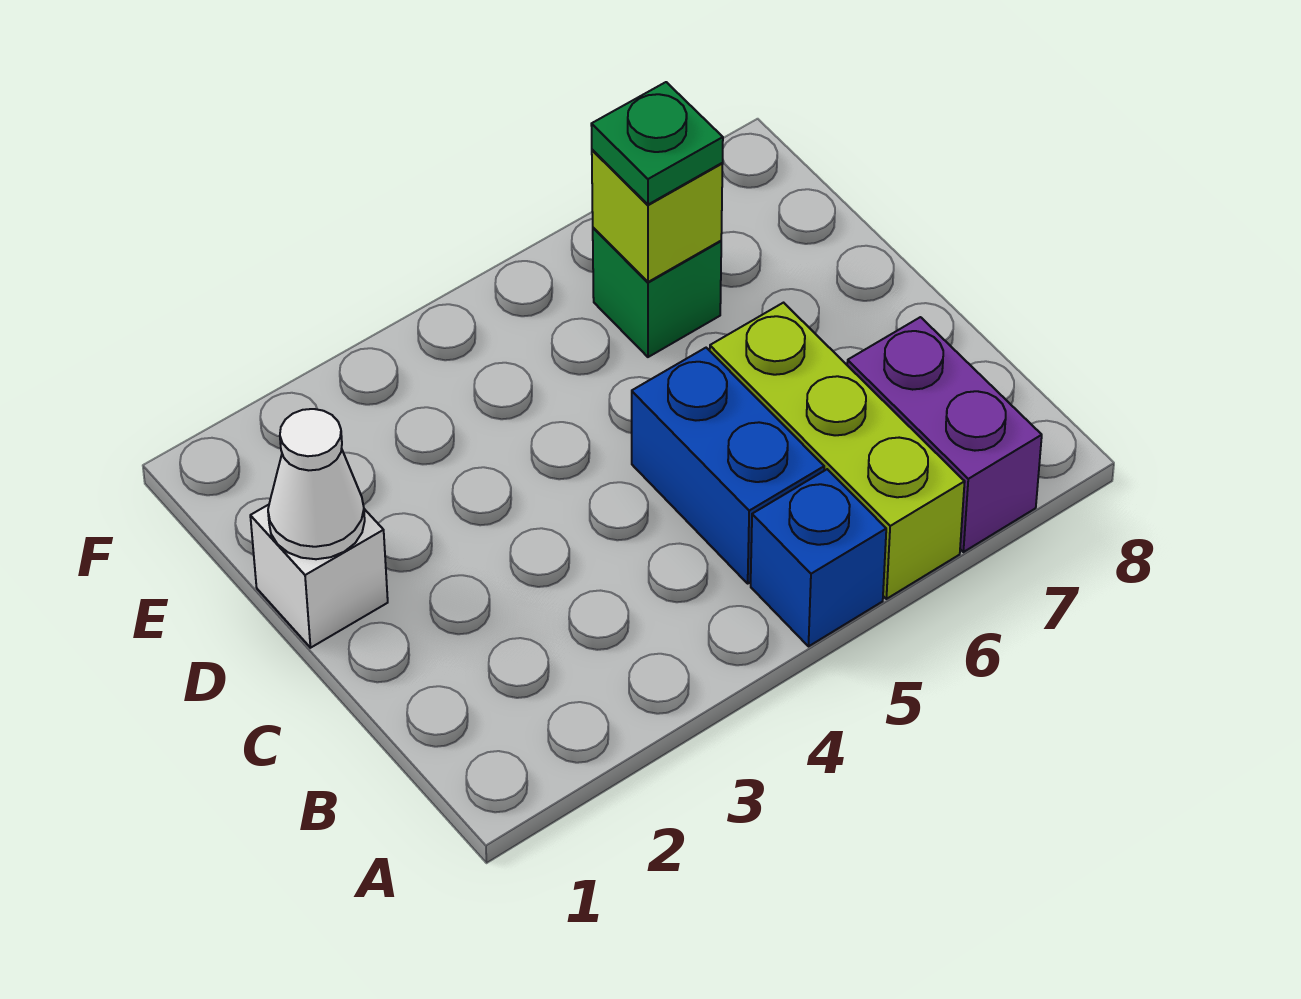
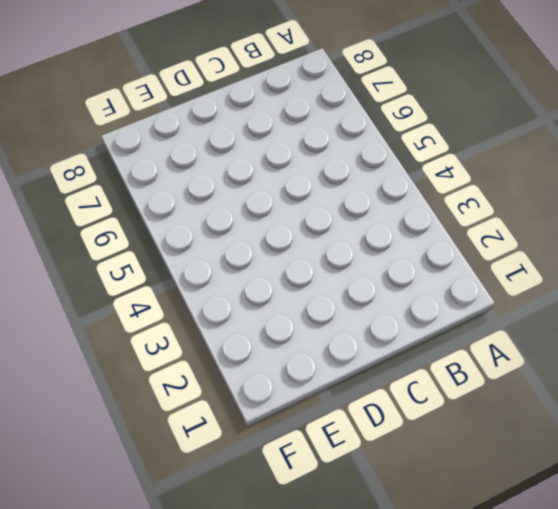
none -> blue 1x1 brick [751,469,886,646]
none -> lime 1x3 brick [710,303,965,599]

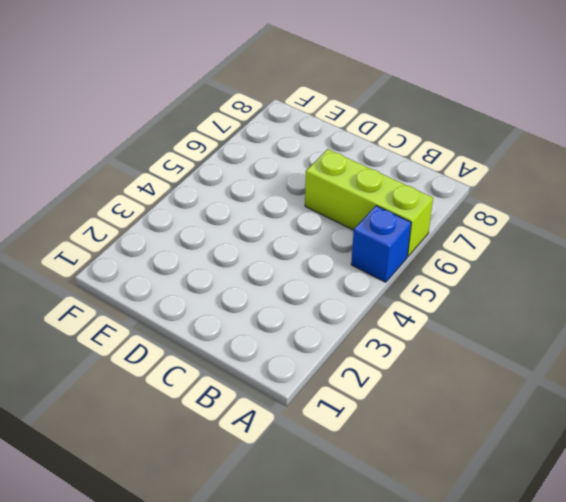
none -> purple 1x2 brick [847,317,1042,552]
none -> blue 1x2 brick [632,348,824,583]

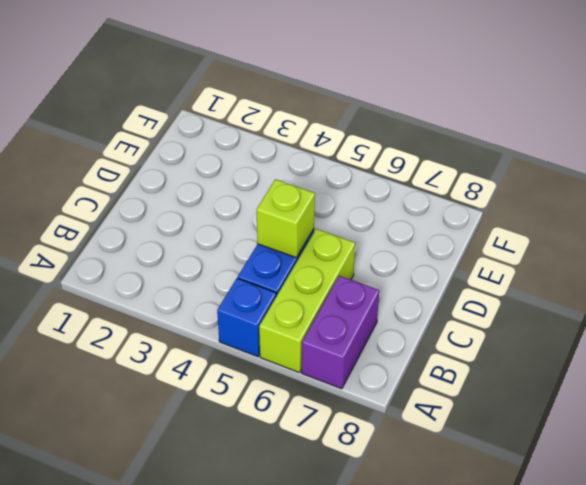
lime 1x1 brick [257,179,315,258] -> lime 1x1 brick moved to [592,150,722,282]
none -> white 1x1 brick [250,505,388,648]
none -> green 1x1 brick [593,228,721,357]

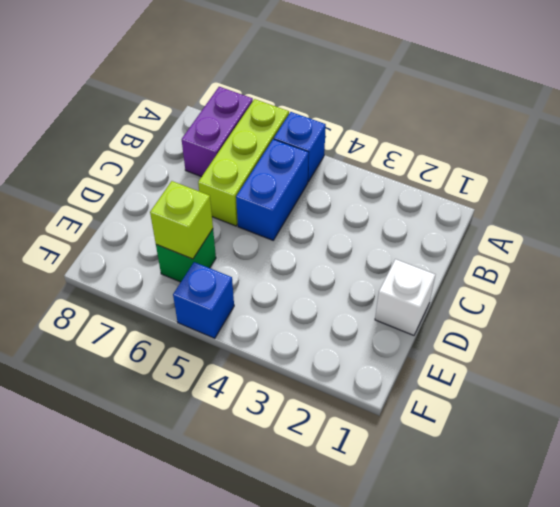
blue 1x1 brick [173,262,234,338] -> none
none -> white 1x1 cone [268,409,365,559]
none -> green 1x1 plate [591,82,723,205]

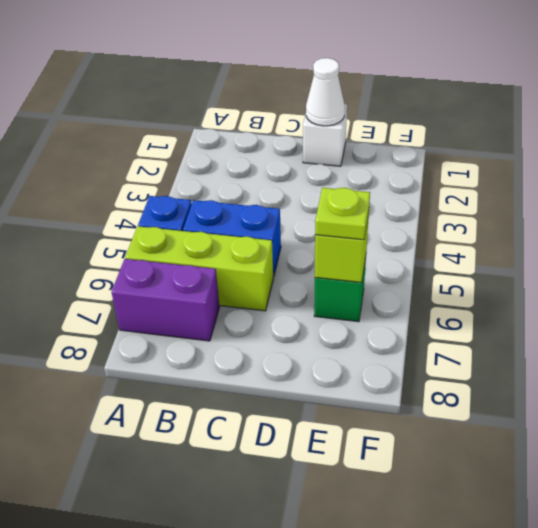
lime 1x1 plate [315,188,370,240] -> green 1x1 plate [591,82,723,205]

